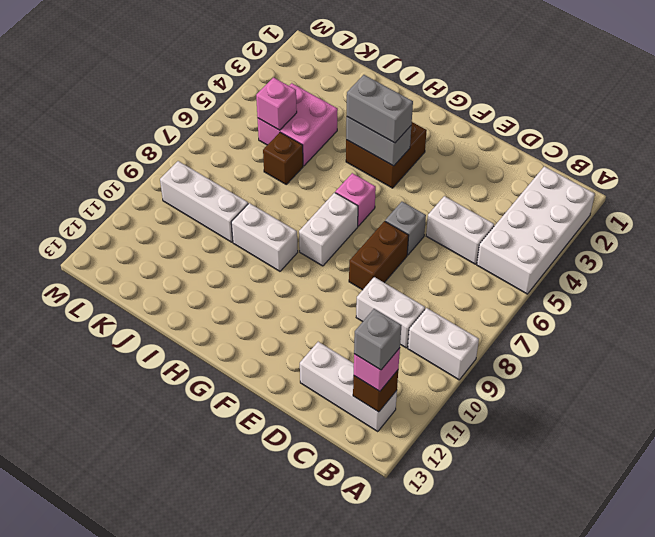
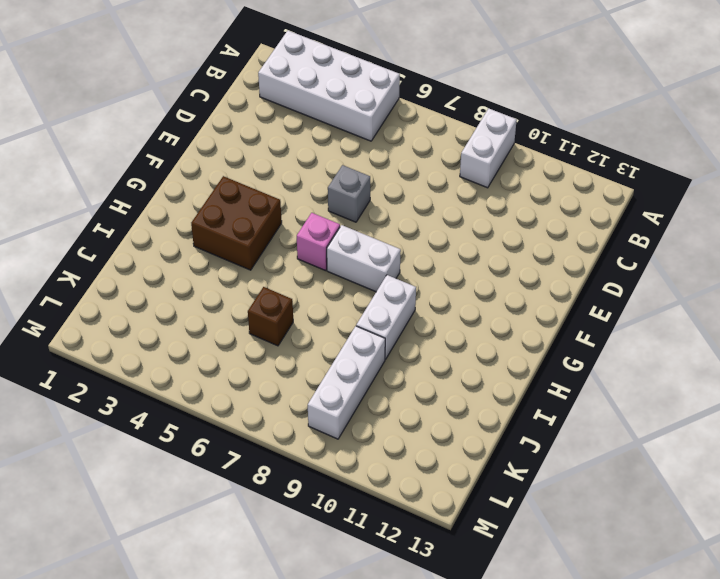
none -> white 1x3 brick [300,342,397,432]
none -> white 1x2 brick [426,196,494,264]
none -> white 1x2 brick [356,277,425,348]

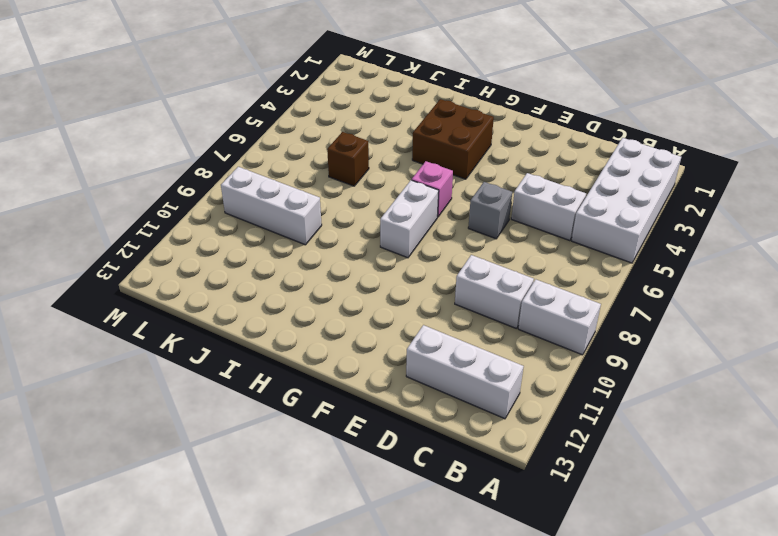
none -> brown 1x2 brick [349,221,409,290]
none -> white 1x2 brick [231,203,298,271]
none -> pink 2x2 brick [258,83,338,166]

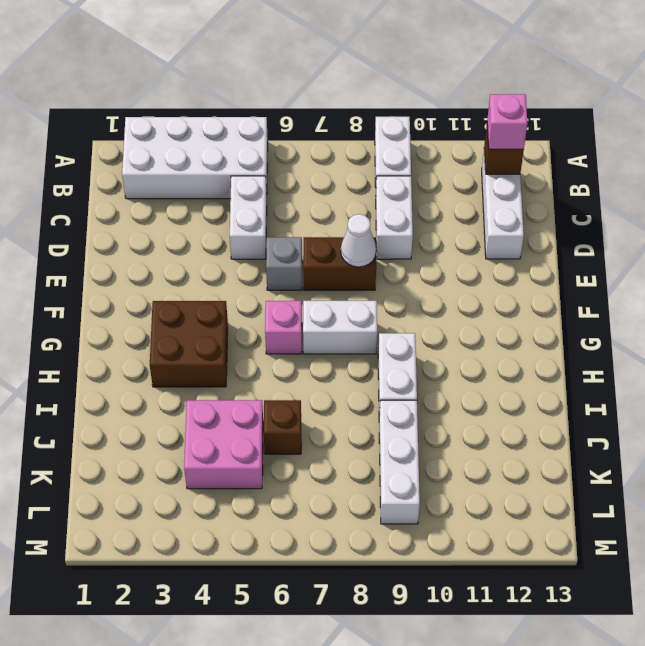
white 1x1 cone [341,214,376,267] -> none
none -> grey 1x2 brick [346,117,411,166]
none -> pink 1x1 brick [256,77,297,130]
none -> grey 1x2 brick [347,75,413,143]

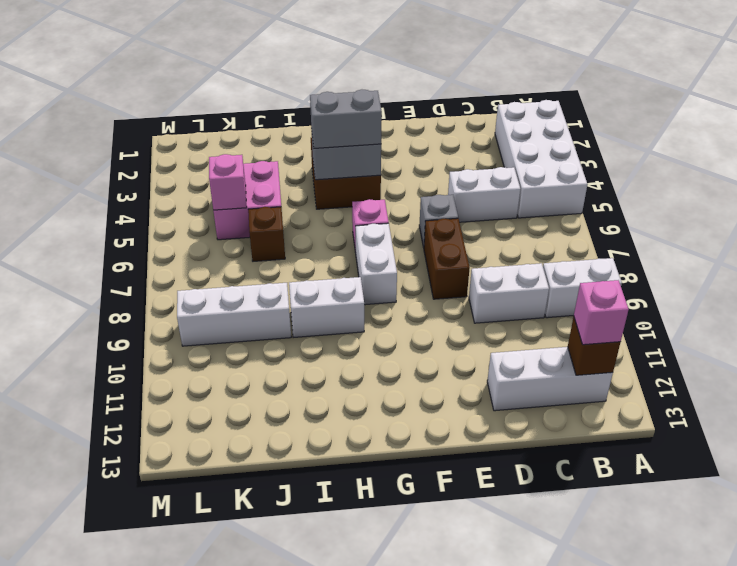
none -> grey 1x1 brick [354,309,402,370]

